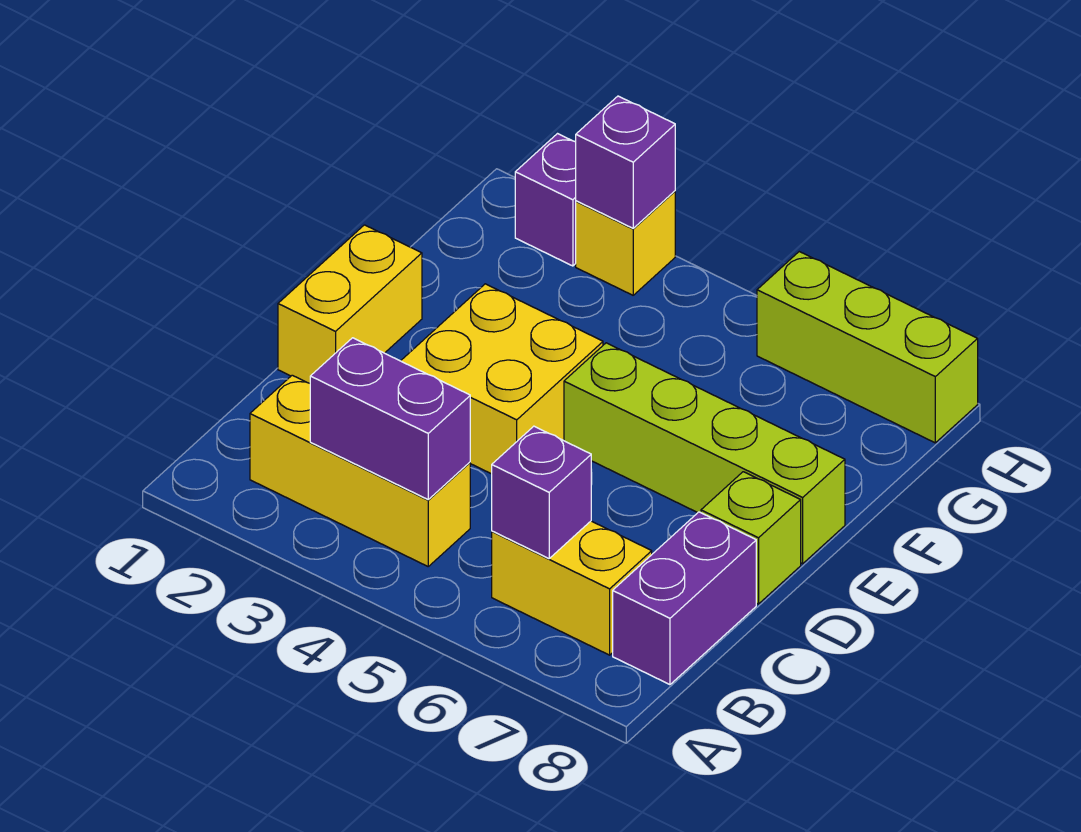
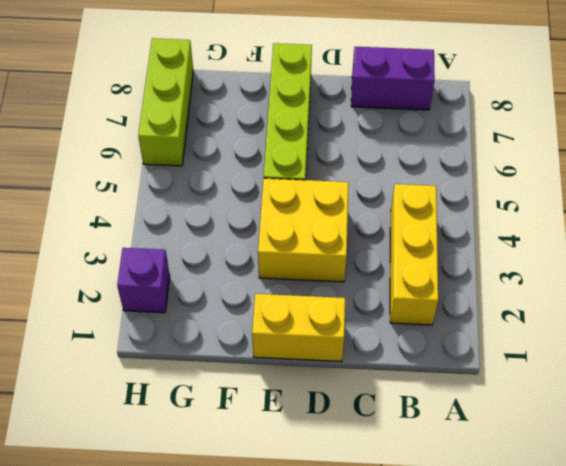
none -> yellow 1x2 brick [492,521,652,655]
none -> lime 1x1 brick [701,472,801,604]
none -> yellow 1x1 brick [576,191,675,295]

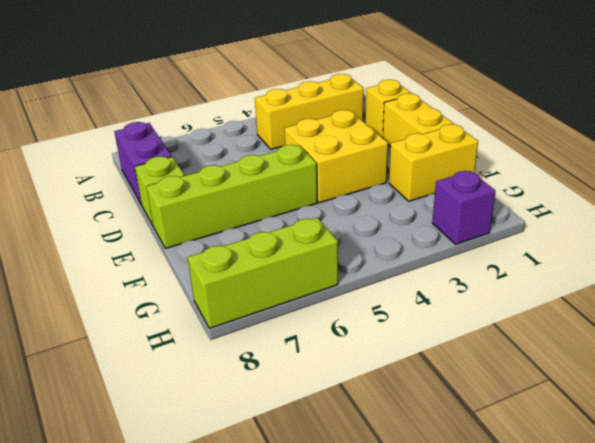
yellow 1x1 brick [365,80,412,138] -> yellow 1x1 brick moved to [576,191,675,295]
yellow 1x2 brick [389,124,478,201] -> yellow 1x2 brick moved to [492,521,652,655]
none -> purple 1x2 brick [310,338,470,499]
none -> purple 1x1 brick [492,426,591,559]
none -> purple 1x1 brick [576,96,675,228]

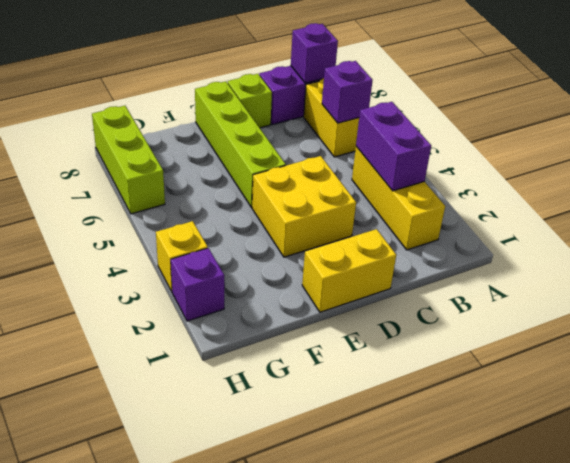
purple 1x1 brick [291,23,338,83] -> purple 1x1 brick moved to [576,96,675,228]

